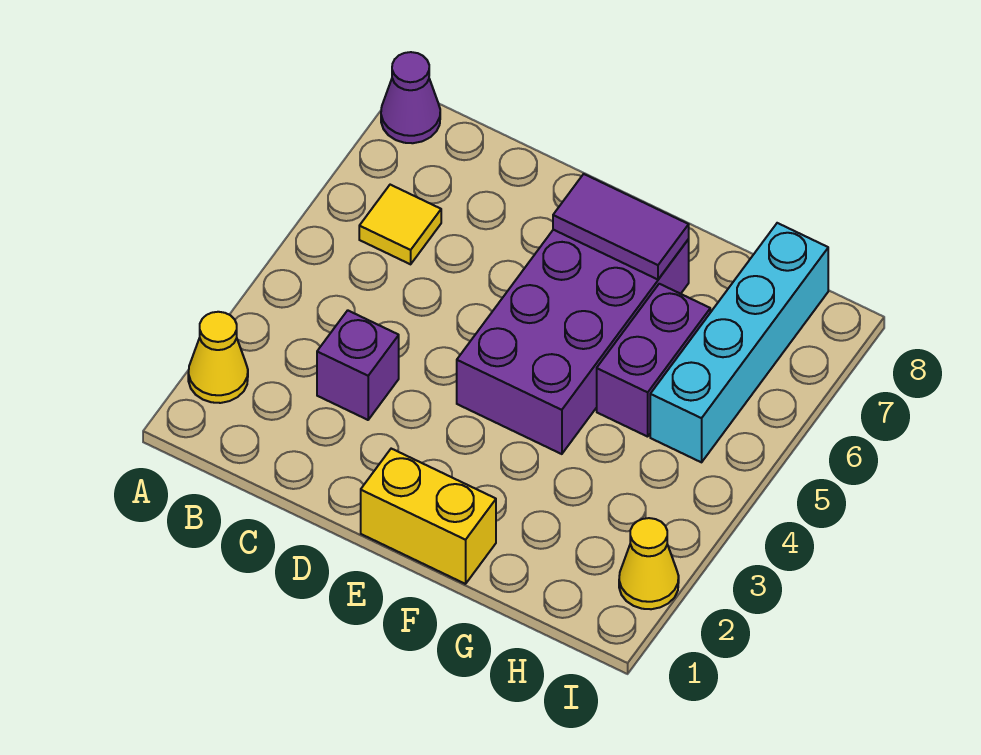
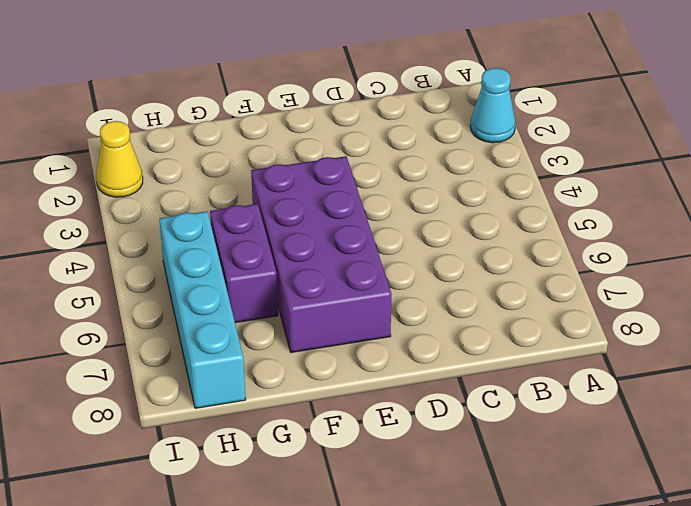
cyan 1x1 cone [470,68,516,143] -> yellow 1x1 cone [188,312,248,403]
none -> purple 1x1 cone [381,52,440,143]
none -> yellow 1x1 tile [359,185,441,264]

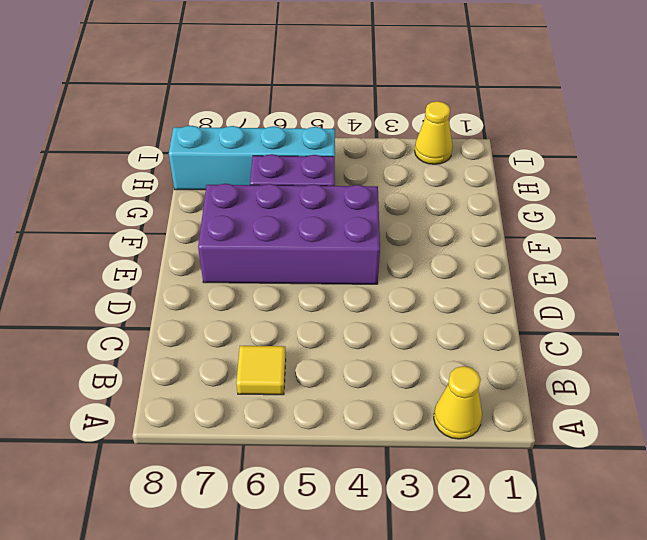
none -> purple 1x1 cone [381,52,440,143]
none -> purple 1x1 brick [317,310,399,420]

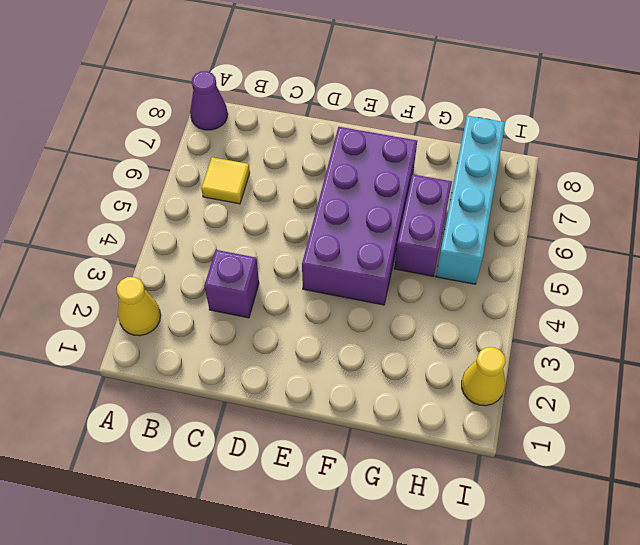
none -> yellow 1x2 brick [361,449,496,584]
none -> purple 1x2 tile [553,174,689,279]

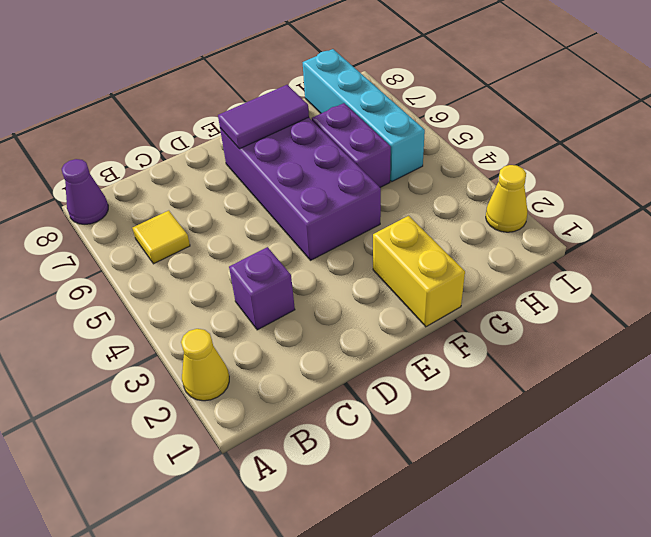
yellow 1x2 brick [373,216,465,327] -> yellow 1x2 brick turned to [361,449,496,584]

